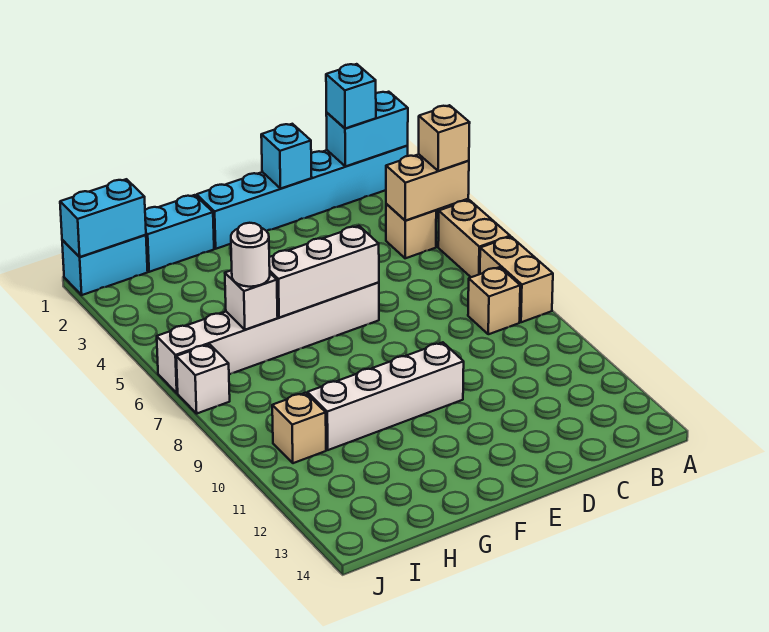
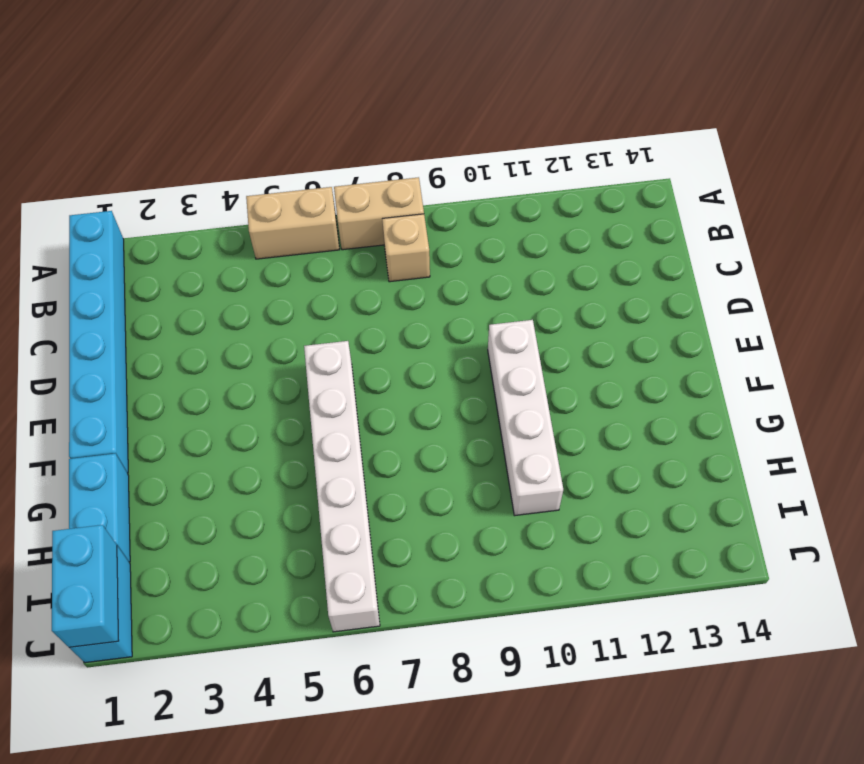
none -> tan 1x1 brick [386,204,436,258]
none -> tan 1x1 brick [272,393,326,463]
none -> white 1x1 brick [176,344,230,413]

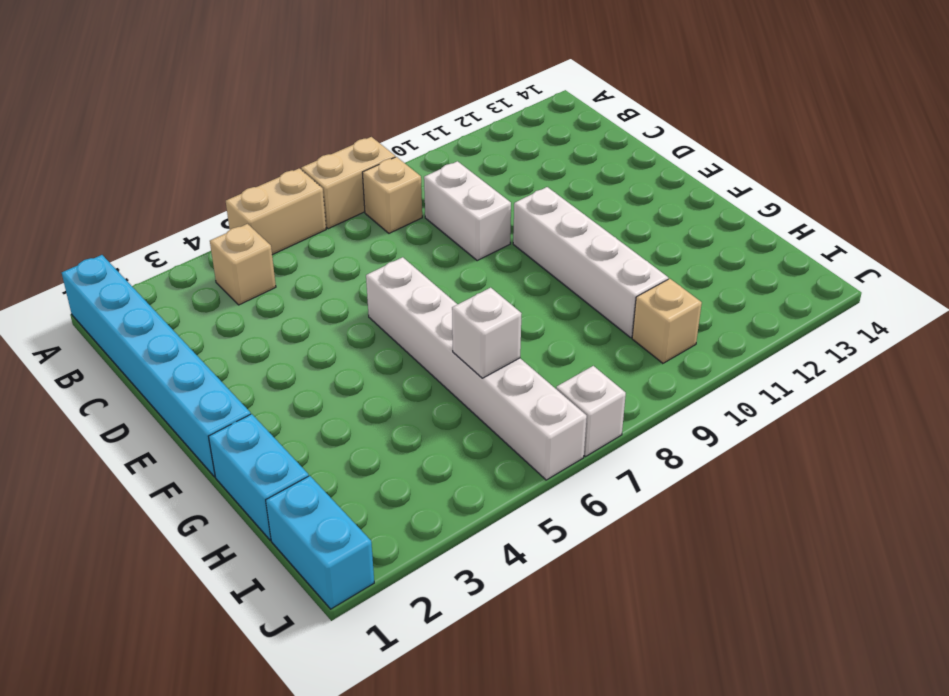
white 1x2 brick [424,161,511,260] -> none
none -> cyan 1x2 brick [326,92,408,166]
none -> tan 1x2 brick [386,154,469,221]
none -> cyan 1x1 brick [261,124,312,189]

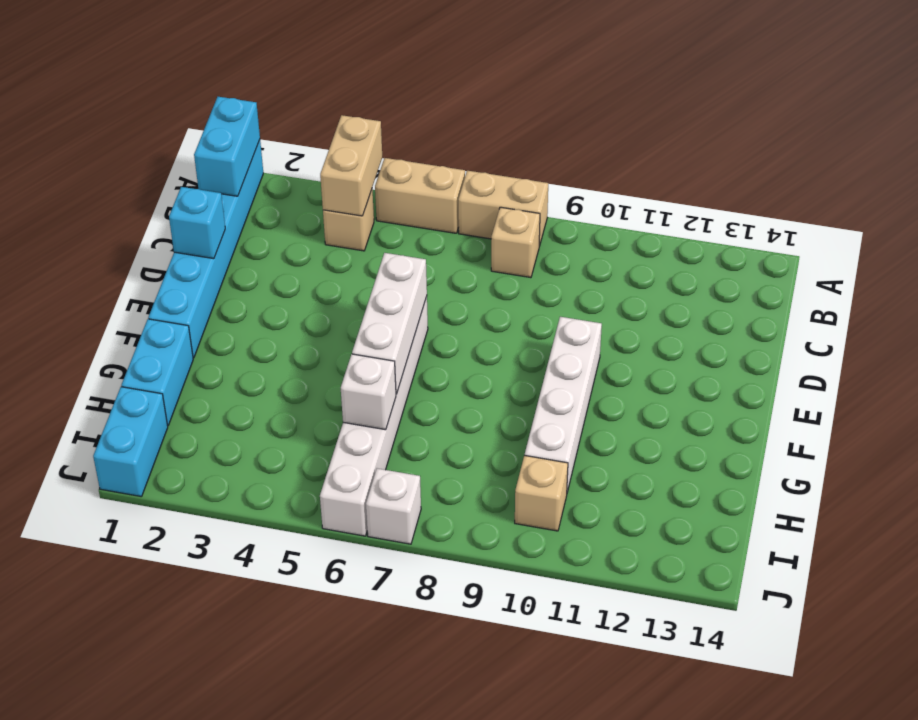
none -> cyan 1x2 brick [60,179,146,257]
none -> tan 1x1 brick [419,105,470,171]
none -> cyan 1x1 brick [326,64,376,129]

